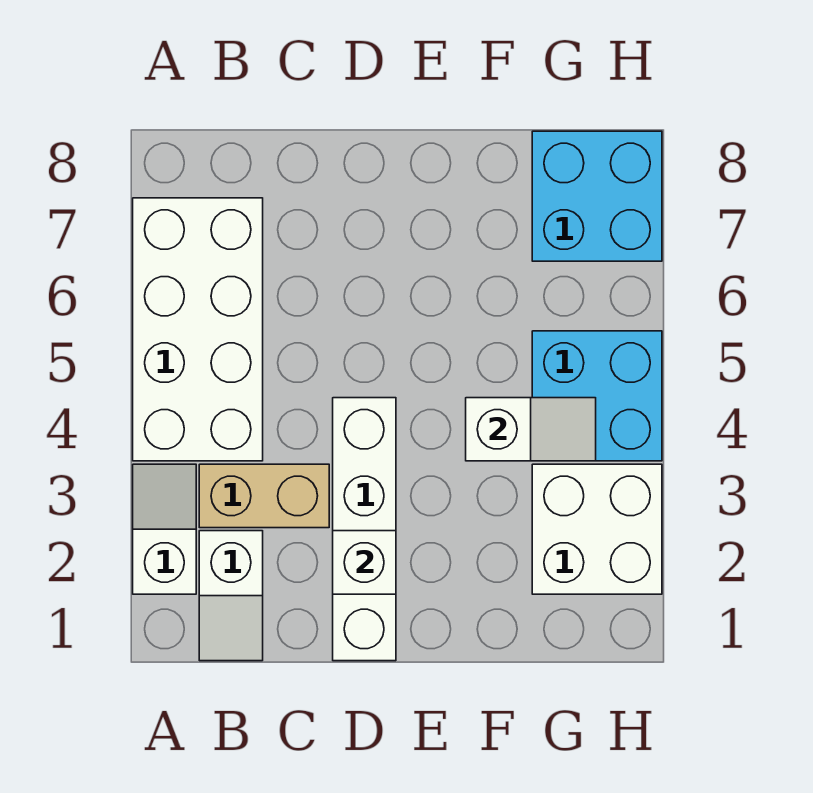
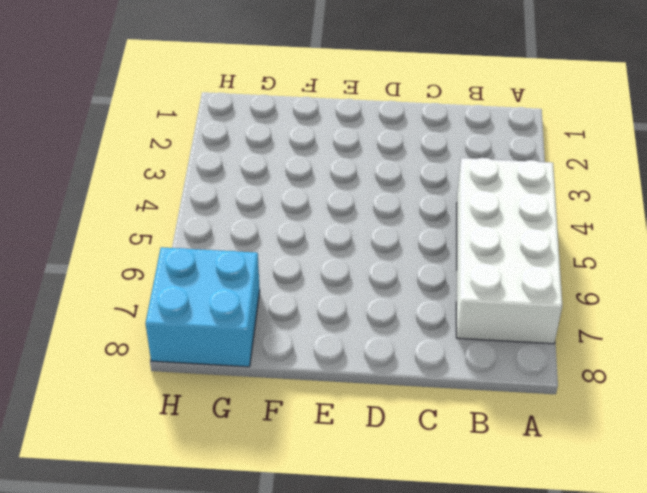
none -> white 1x2 slope [133,464,196,594]
none -> white 1x2 slope [199,531,263,661]

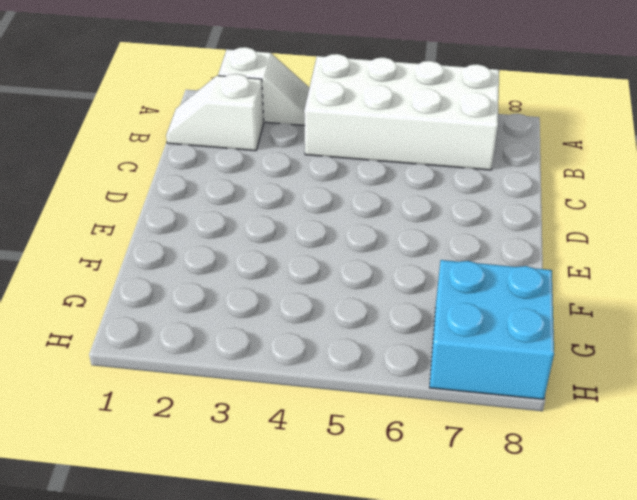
none -> tan 1x2 brick [199,464,329,528]
none -> white 1x4 brick [333,398,396,661]

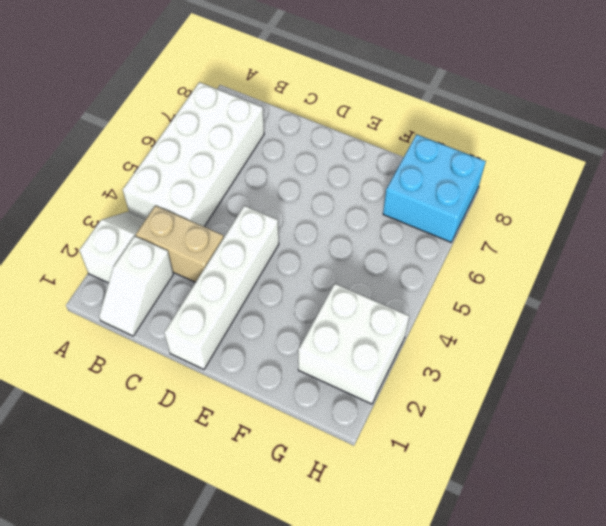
none -> cyan 2x2 brick [532,331,662,461]
none -> white 1x1 brick [333,531,396,594]

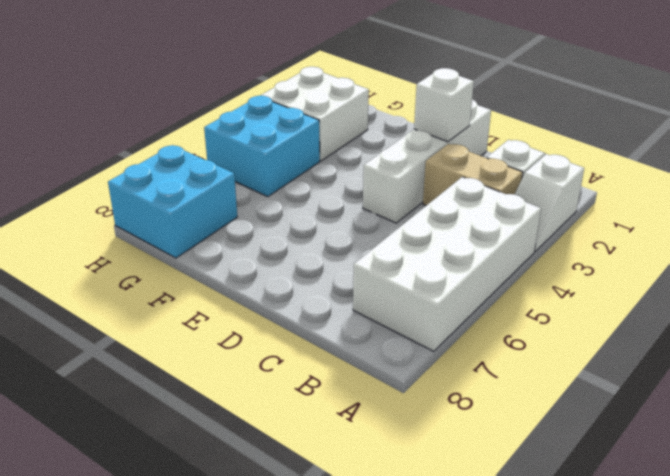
none -> white 1x2 slope [466,398,596,461]

